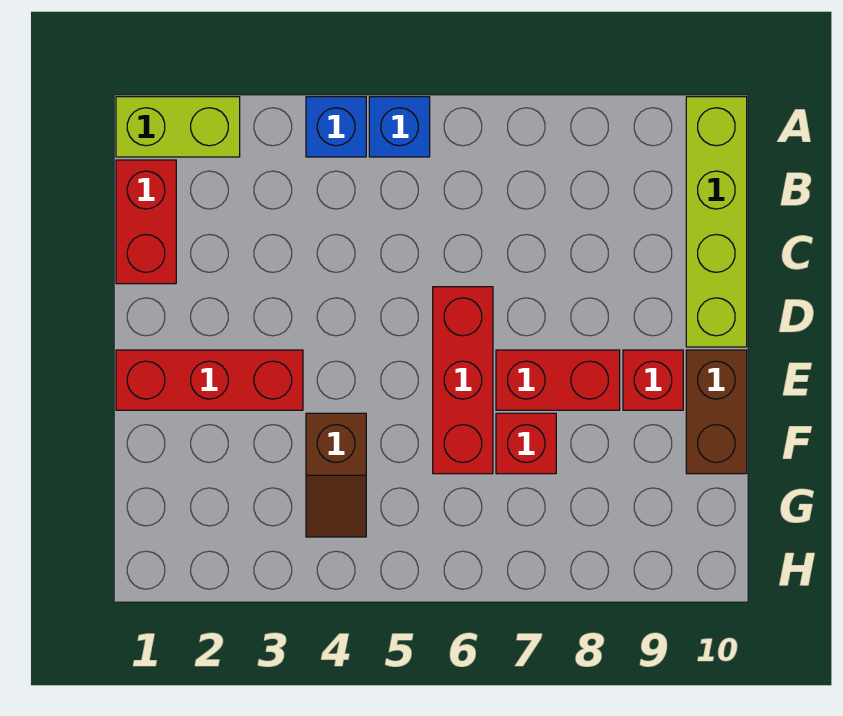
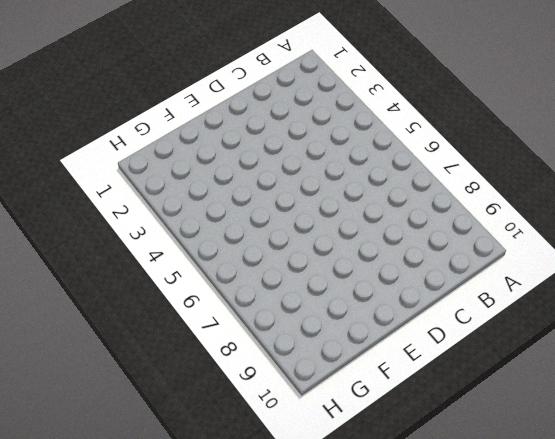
none -> lime 1x2 brick [116,97,240,157]
none -> blue 1x1 brick [306,97,366,157]
none -> blue 1x1 brick [369,97,430,157]

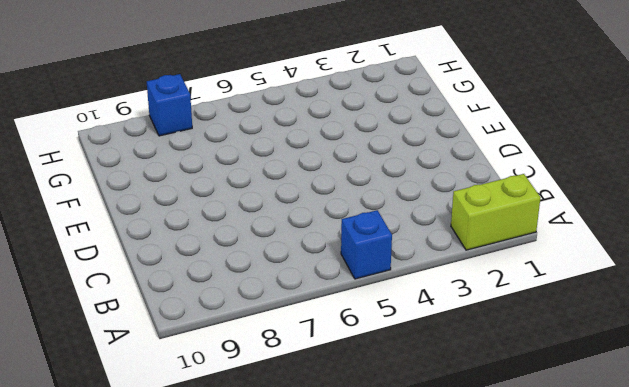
blue 1x1 brick [147,74,192,136] -> blue 1x1 brick moved to [306,97,366,157]
none -> lime 1x4 brick [686,97,747,347]
none -> red 1x2 brick [116,160,176,284]
none -> red 1x3 brick [433,287,493,474]

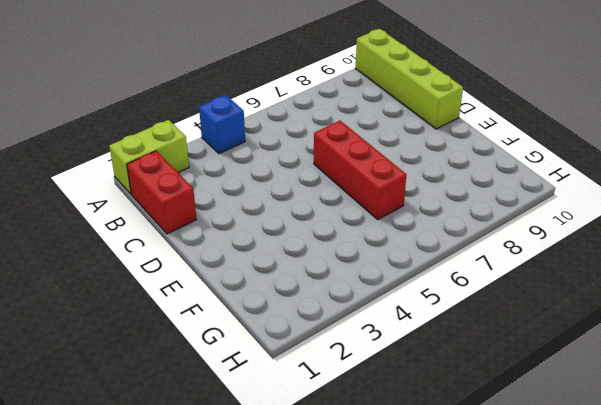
none -> blue 1x1 brick [369,97,430,157]
none -> red 1x3 brick [116,350,303,410]
none -> red 1x2 brick [496,350,620,410]

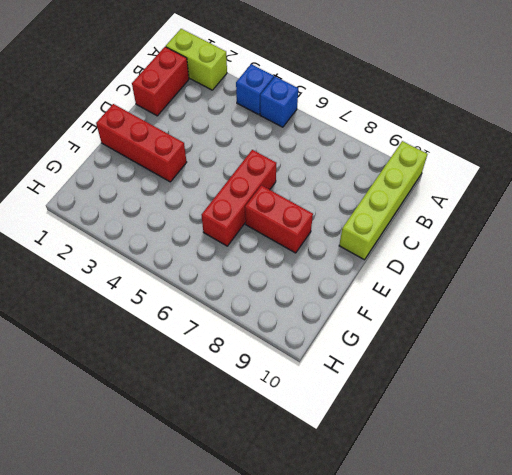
none -> red 1x1 brick [623,350,683,410]
none -> brown 1x2 brick [686,350,747,474]
none -> brown 1x2 slope [306,413,366,537]

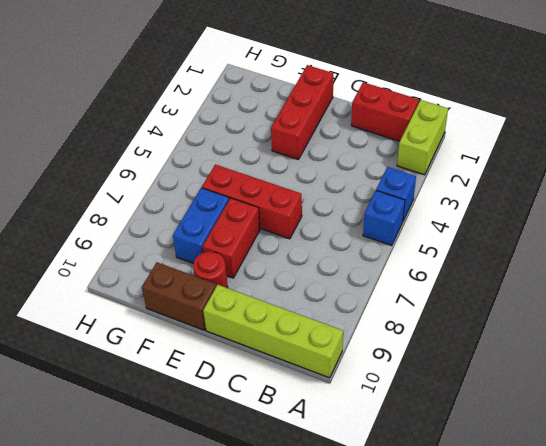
red 1x1 round brick [193,252,228,288] -> red 1x1 brick [623,350,683,410]
blue 1x2 brick [173,188,229,263] -> red 1x1 brick [496,413,556,474]
none -> brown 1x2 slope [306,413,366,537]

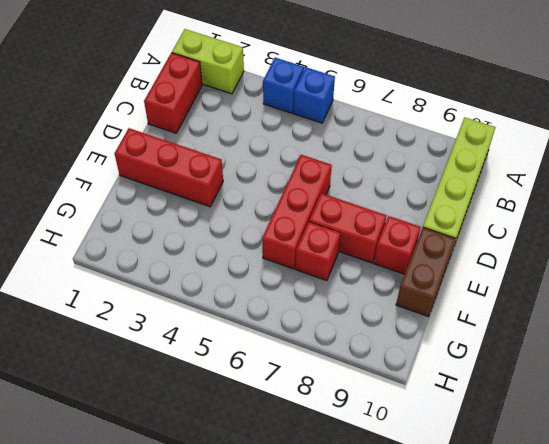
none -> brown 1x2 slope [306,413,366,537]

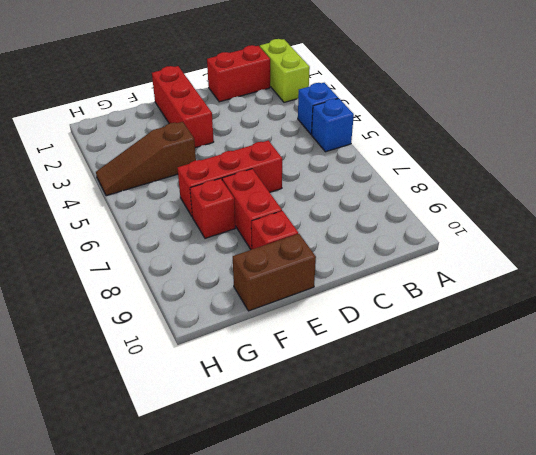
brown 1x3 slope [96,122,196,196] -> brown 1x2 slope [306,413,366,537]
none -> lime 1x4 brick [686,97,747,347]

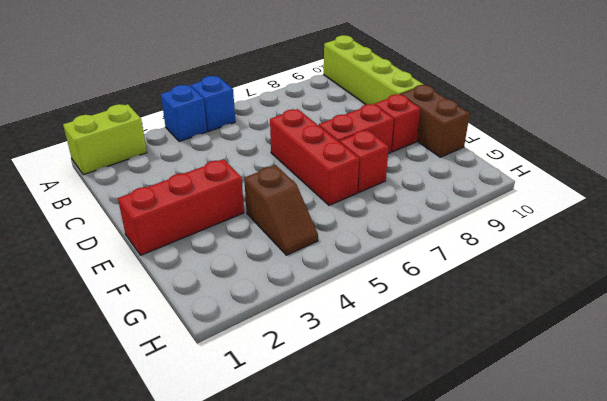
none -> red 1x2 brick [116,160,176,284]

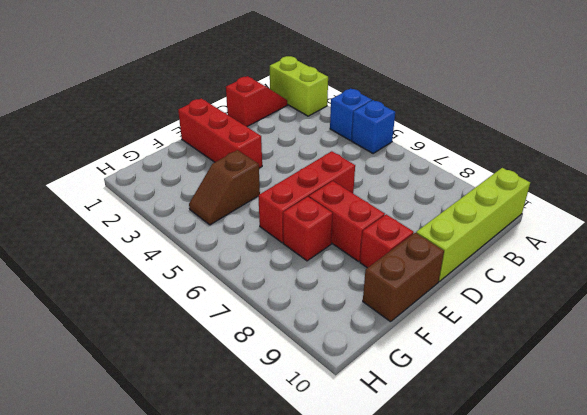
red 1x2 slope [226,76,287,127] -> red 1x2 brick [116,160,176,284]

